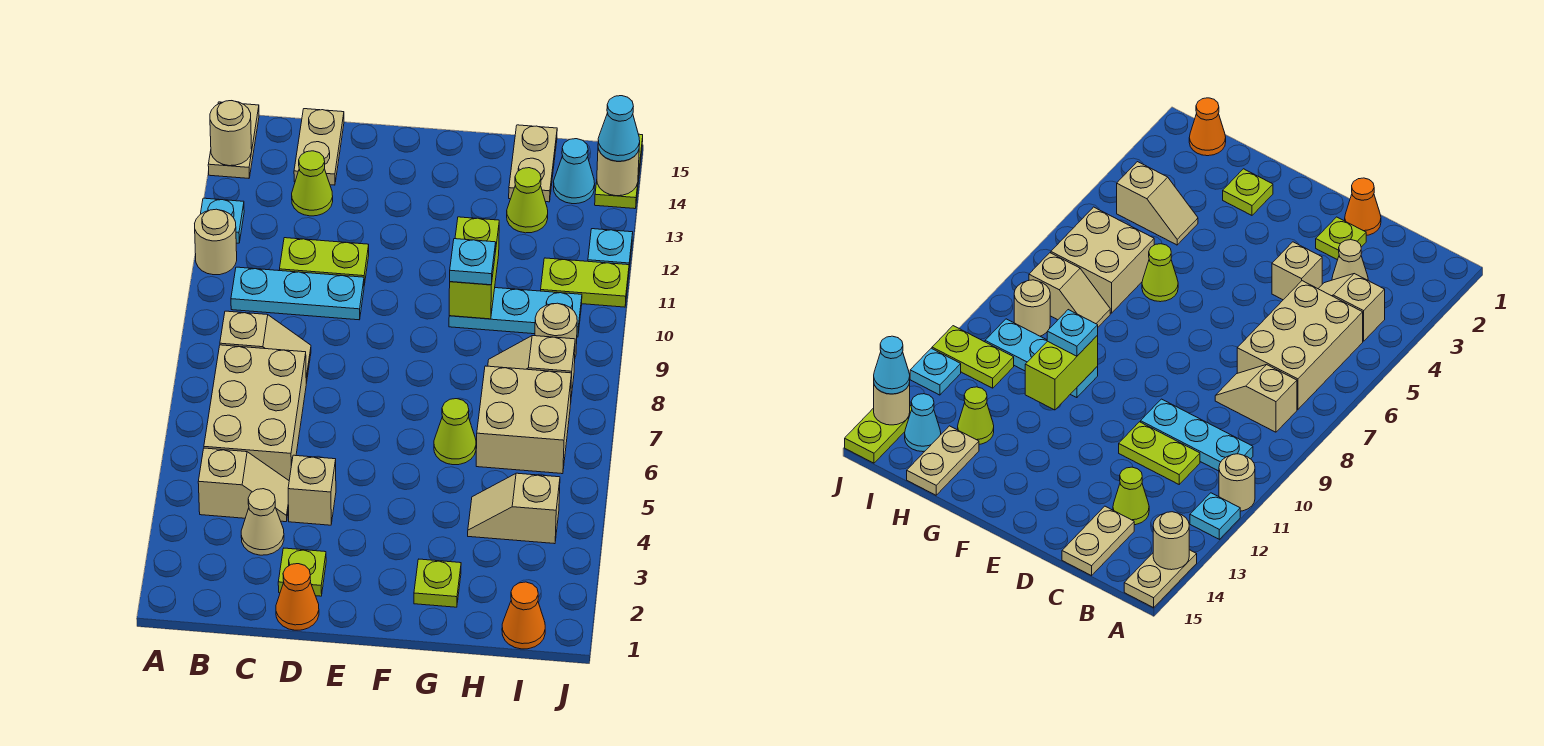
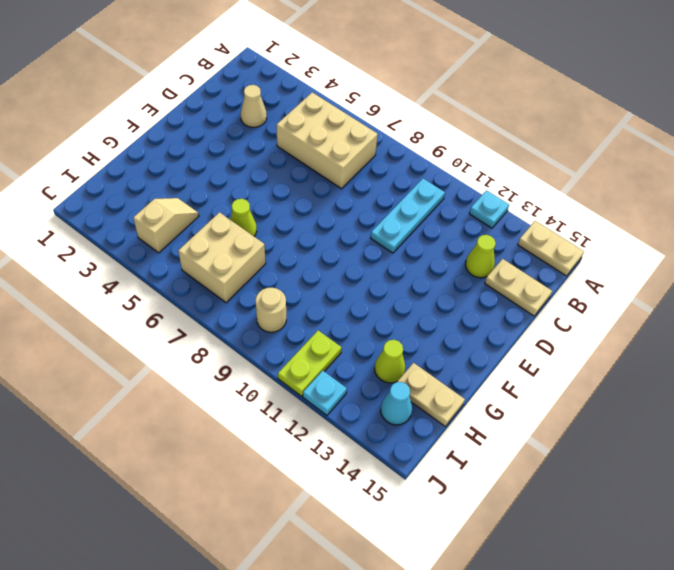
none -> tan 1x1 round brick [195,209,237,275]
none -> tan 1x2 slope [198,448,289,522]
none -> tan 1x2 slope [220,311,311,383]
none -> lime 1x2 plate [279,238,369,285]

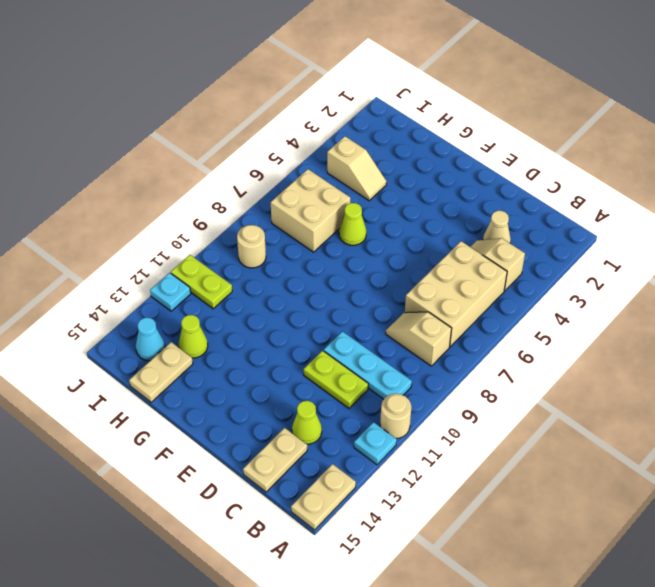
none -> orange 1x1 cone [276,564,319,630]
none -> lime 1x1 plate [278,548,326,596]
none -> tan 1x1 brick [288,455,336,525]
none -> lime 1x1 plate [414,559,461,607]

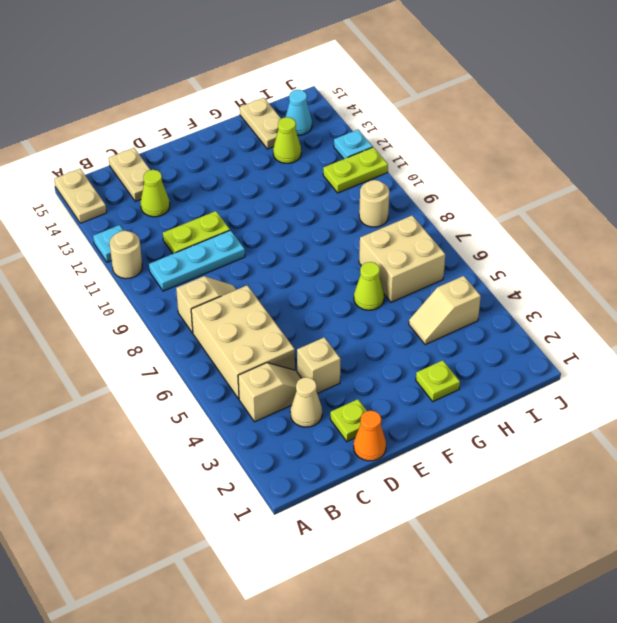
none -> cyan 1x3 plate [449,288,582,337]
none -> tan 1x2 slope [488,336,575,397]
none -> orange 1x1 cone [502,582,545,649]
none -> lime 1x2 plate [595,134,643,209]

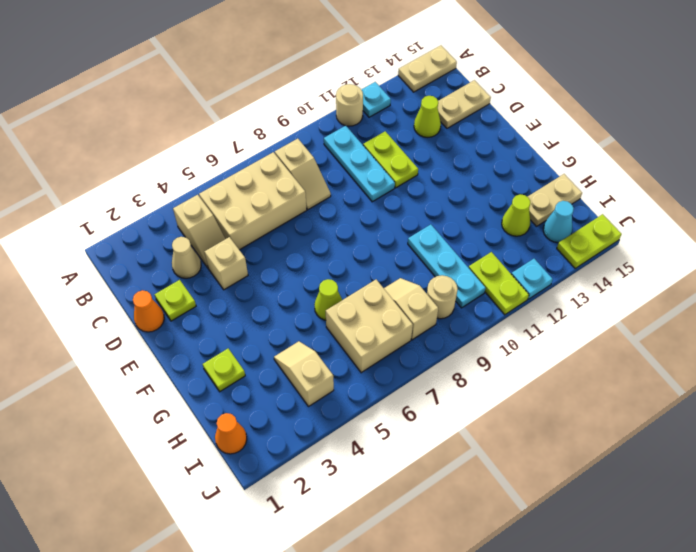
none -> tan 1x1 round brick [210,101,252,166]
none -> lime 1x2 brick [449,217,499,319]
none -> tan 1x1 round brick [597,148,639,196]
none -> cyan 1x1 plate [450,239,496,285]

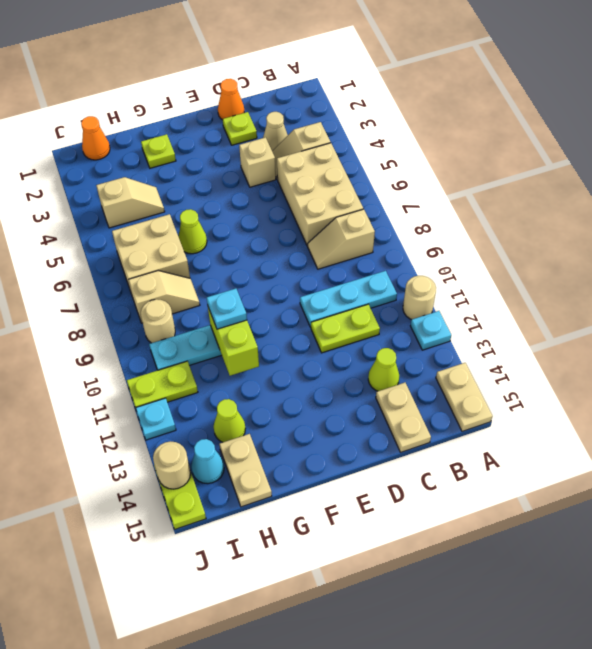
none -> tan 1x1 round brick [210,101,252,166]
none -> cyan 1x1 cone [598,96,640,161]

